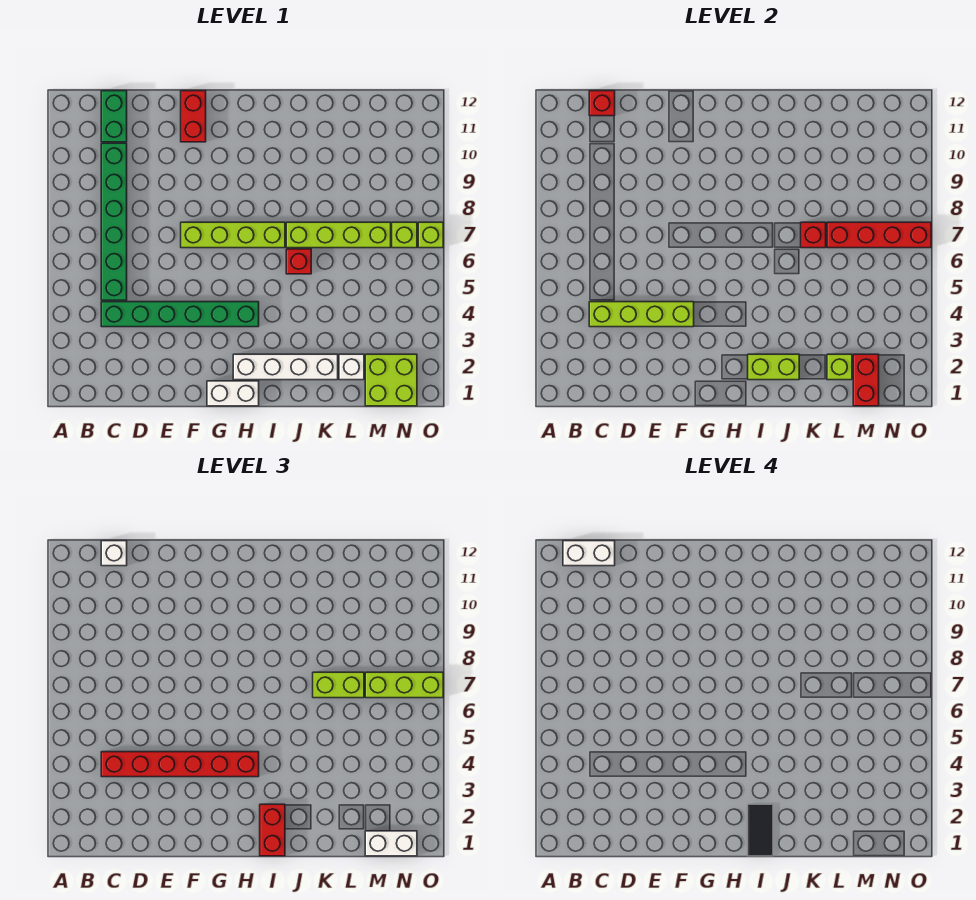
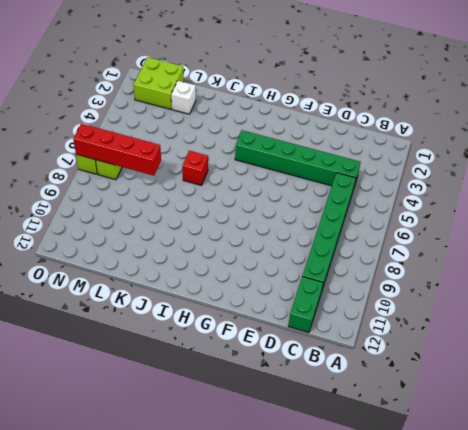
none -> lime 1x4 brick [181,222,285,248]
none -> red 1x2 brick [181,91,206,142]
none -> white 1x2 brick [207,381,259,406]

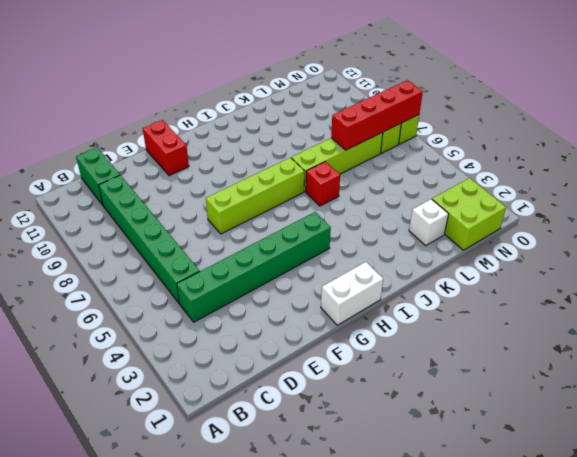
none -> white 1x4 brick [233,354,338,380]
none -> lime 1x4 brick [589,302,694,327]
none -> red 1x1 brick [589,91,615,116]

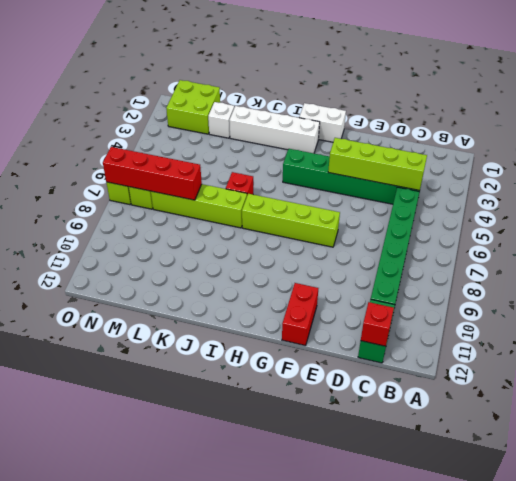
none -> lime 1x2 brick [748,354,799,380]
none -> red 1x1 brick [801,222,826,248]
none -> lime 1x1 brick [827,354,852,380]

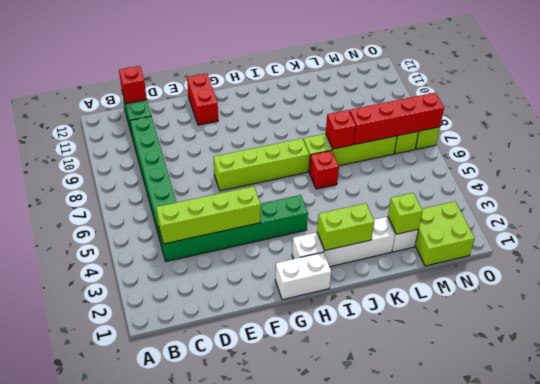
none -> red 1x2 brick [853,354,879,406]
none -> red 1x6 brick [101,752,259,777]
none -> white 1x1 brick [101,541,127,566]

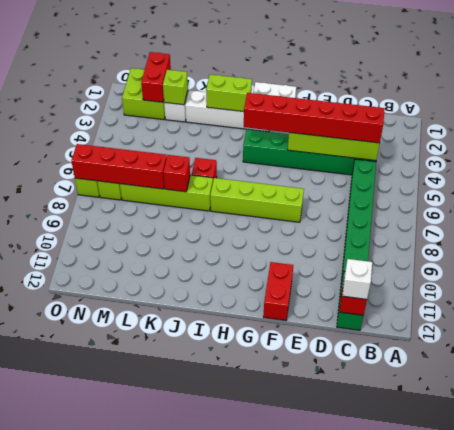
none -> red 1x2 brick [260,804,285,856]
none -> lime 1x2 brick [313,672,364,698]
none -> white 1x2 brick [365,831,417,856]

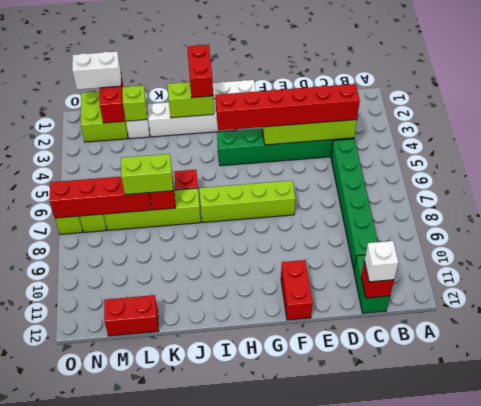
red 1x2 brick [104,295,158,336] -> none
none -> lime 1x3 brick [365,672,443,698]
none -> white 1x2 brick [563,541,615,566]
none -> black 1x2 tile [748,804,773,856]

